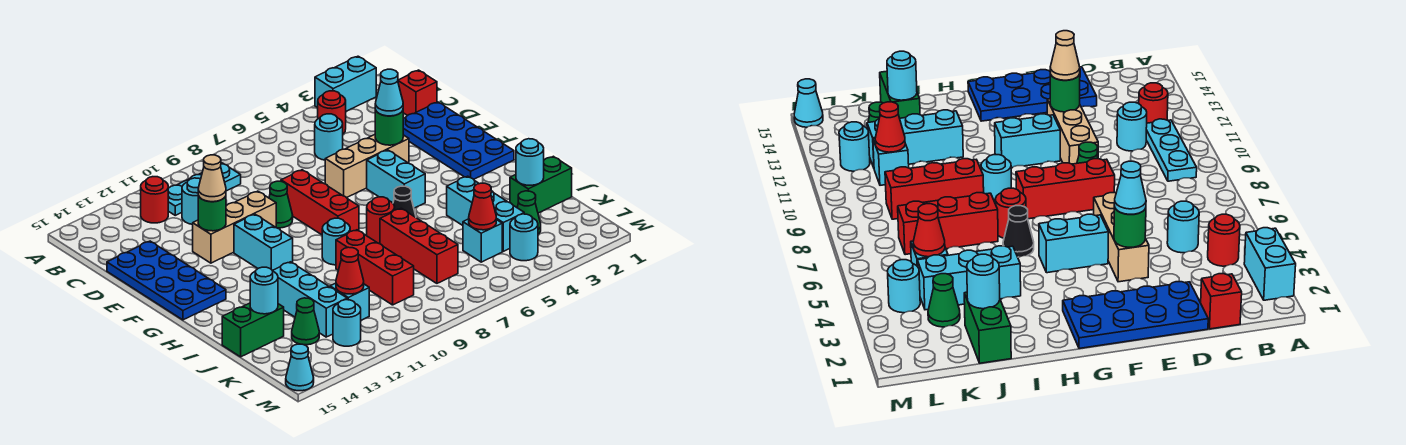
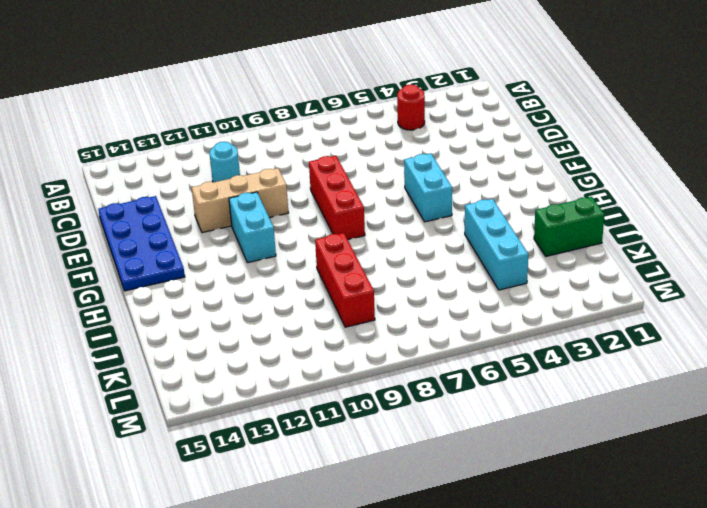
none -> cyan 1x2 brick [315,56,376,111]
none -> cyan 1x3 plate [168,163,241,215]
none -> red 1x1 round brick [141,177,168,223]
none -> red 1x1 brick [398,70,437,116]

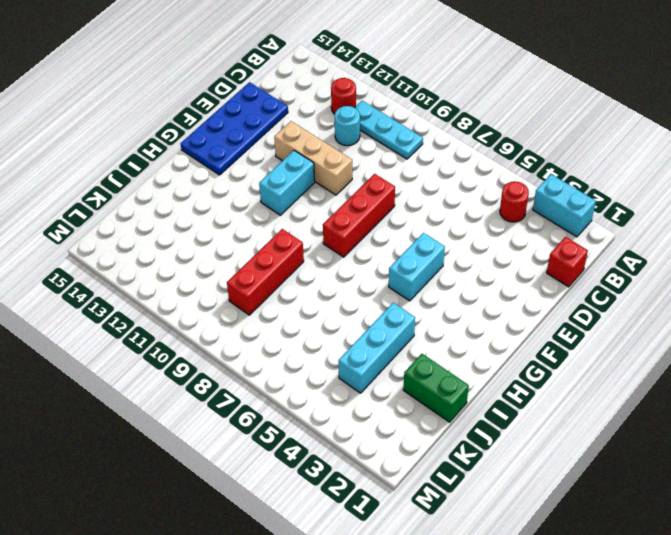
none -> cyan 1x1 round brick [315,114,343,160]
none -> blue 2x4 plate [403,102,514,179]
none -> tan 1x3 brick [325,135,409,198]
none -> green 1x1 cone [269,181,293,228]

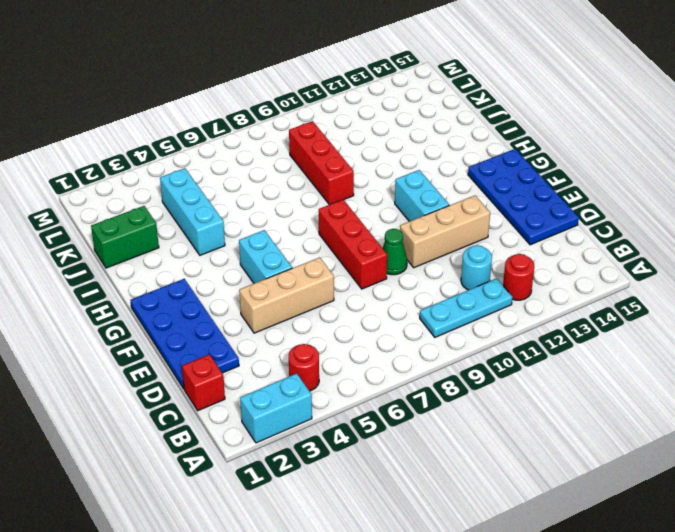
none -> cyan 1x1 round brick [315,114,343,160]
none -> black 1x1 cone [393,186,416,217]
none -> red 1x1 round brick [367,197,395,243]
none -> cyan 1x1 round brick [322,218,350,265]

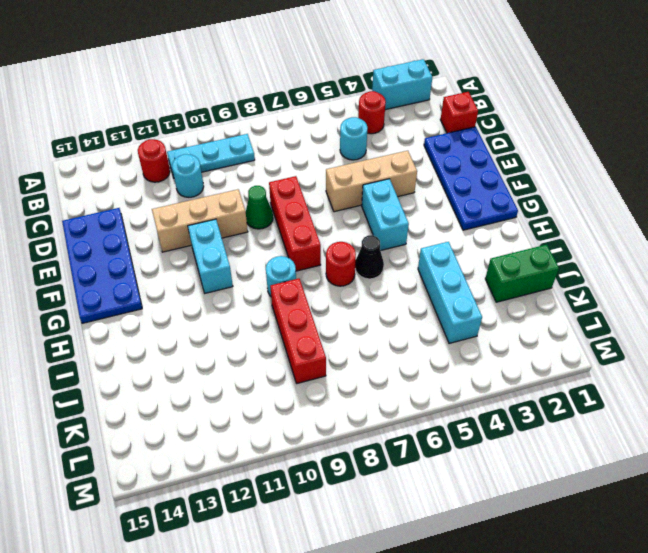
none -> red 1x3 brick [380,208,458,283]
none -> cyan 1x3 brick [272,262,347,337]
none -> green 1x2 brick [222,303,284,357]
none -> green 1x1 cone [517,191,541,234]

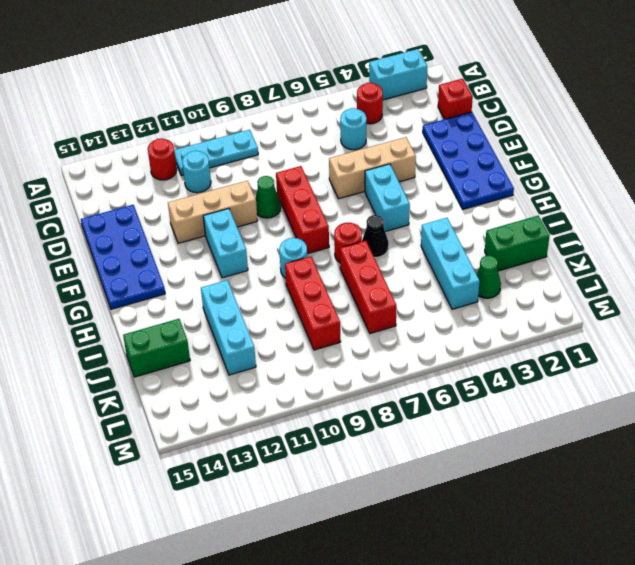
none -> cyan 1x1 brick [463,219,502,262]
none -> cyan 1x1 brick [330,283,369,320]
none -> green 1x1 cone [292,298,319,345]
none -> cyan 1x1 round brick [510,214,538,261]

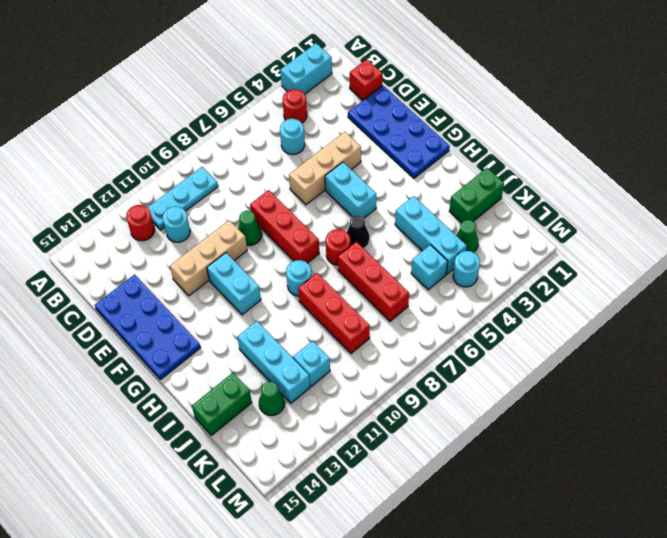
none -> cyan 1x1 round brick [333,300,361,346]
none -> cyan 1x1 cone [286,344,314,391]
none -> green 1x1 round brick [375,110,403,145]
none -> green 1x1 round brick [198,195,226,231]

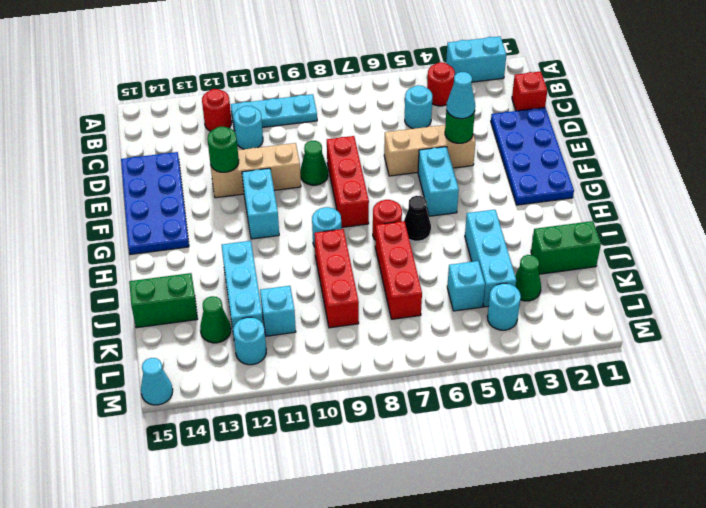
none -> cyan 1x1 round brick [516,139,544,185]
none -> cyan 1x1 round brick [250,267,278,314]
none -> red 1x1 cone [469,183,496,230]
none -> red 1x1 cone [336,247,364,294]

